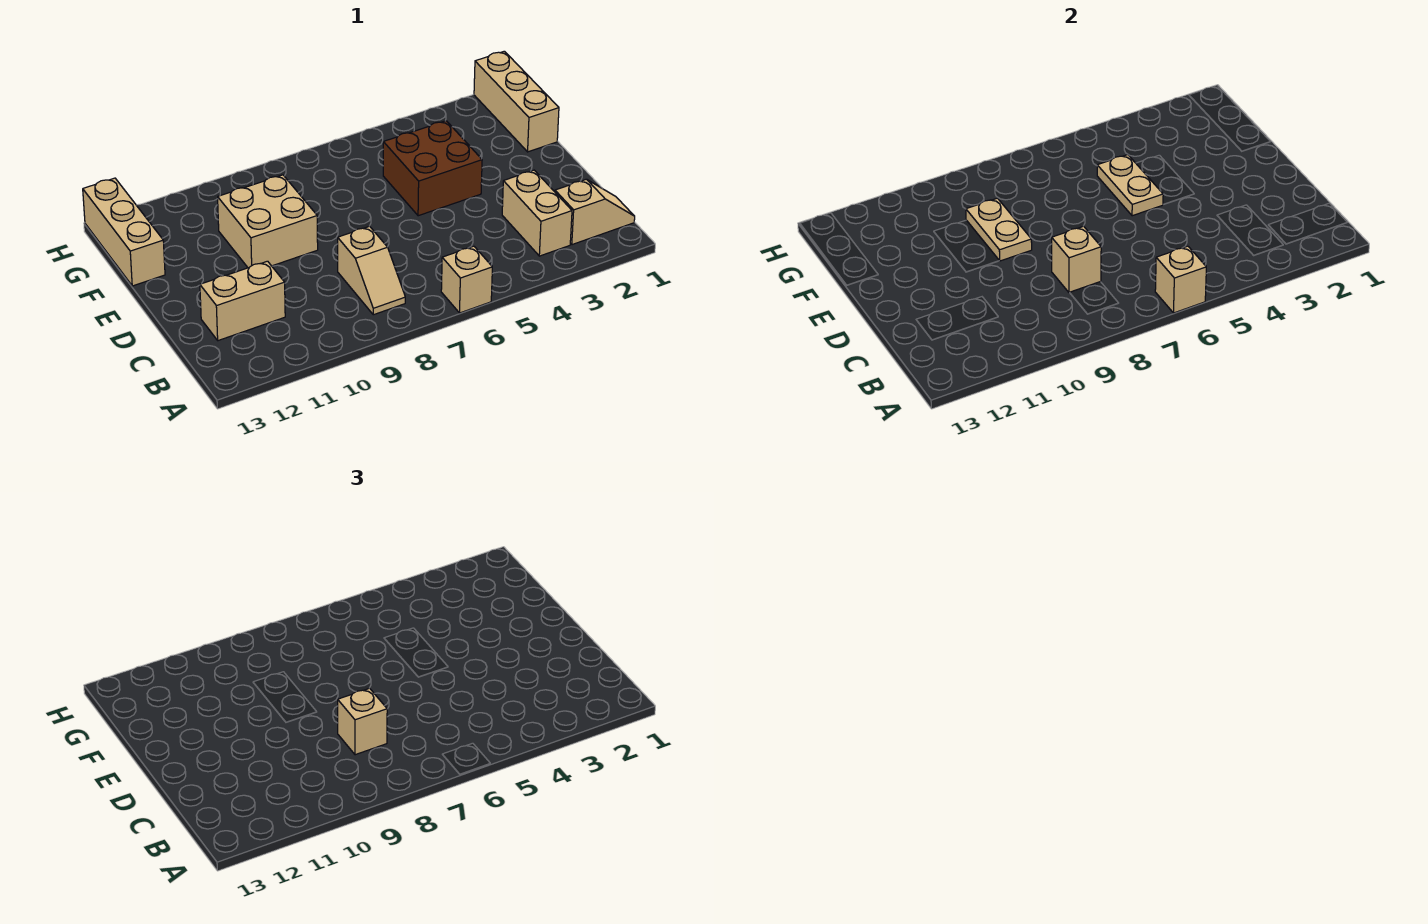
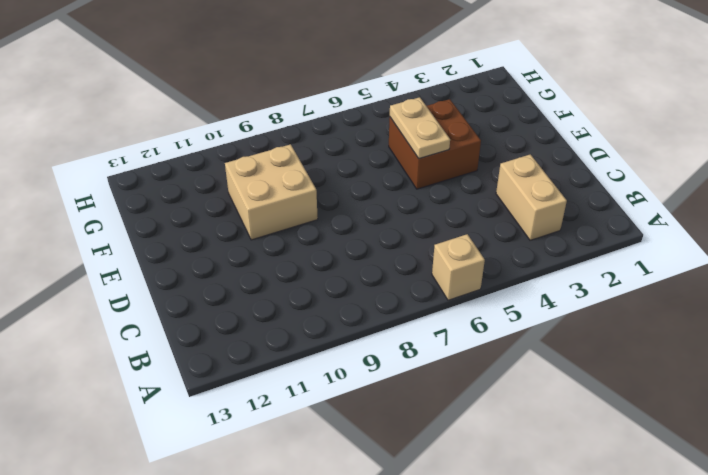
none -> tan 1x2 slope [555,179,635,245]
none -> tan 1x2 slope [338,226,405,315]
none -> tan 1x2 brick [200,261,285,341]

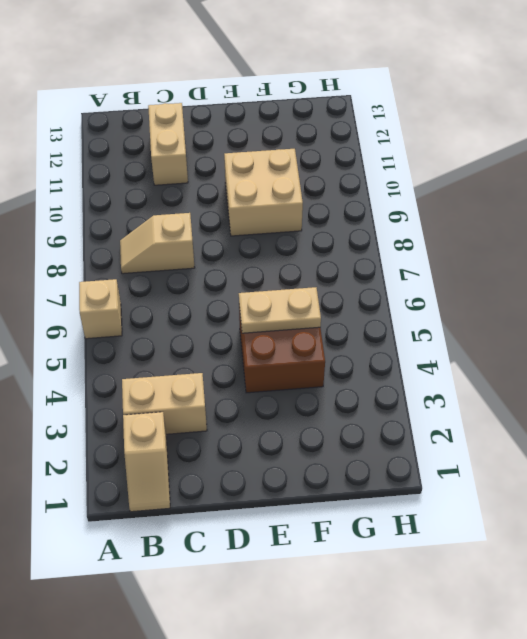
none -> tan 1x3 brick [474,51,559,152]
none -> tan 1x3 brick [83,178,165,286]
none -> tan 1x1 brick [1155,246,1206,313]

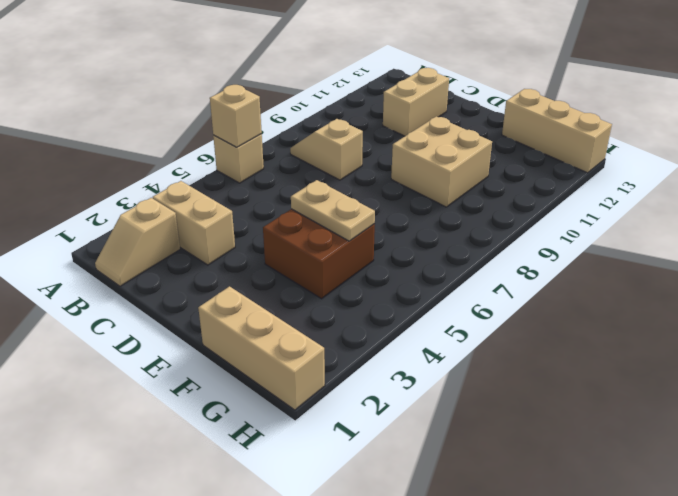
none -> tan 1x1 brick [1052,226,1101,293]
none -> tan 1x2 plate [966,198,1032,261]
none -> tan 1x1 brick [338,688,387,755]

